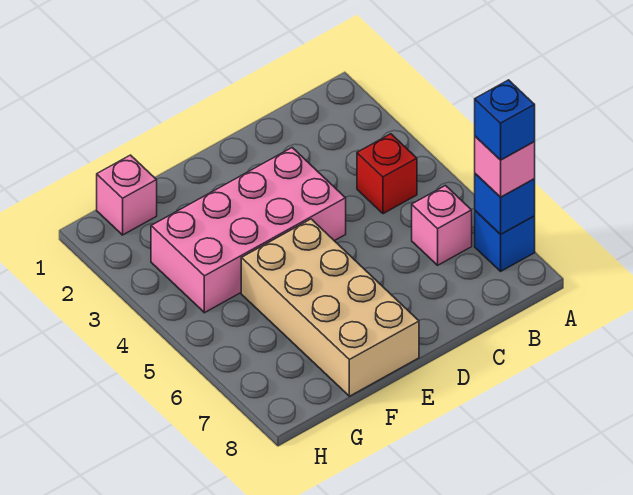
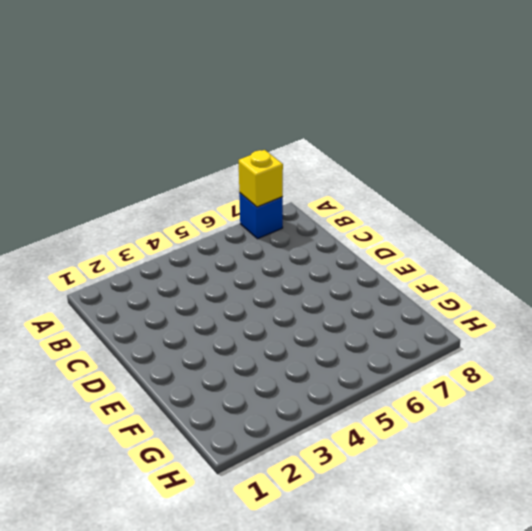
yellow 1x1 brick [239,150,283,207] -> blue 1x1 brick [475,174,535,234]
none -> red 1x1 brick [357,134,417,214]
none -> pink 1x1 brick [412,186,472,265]

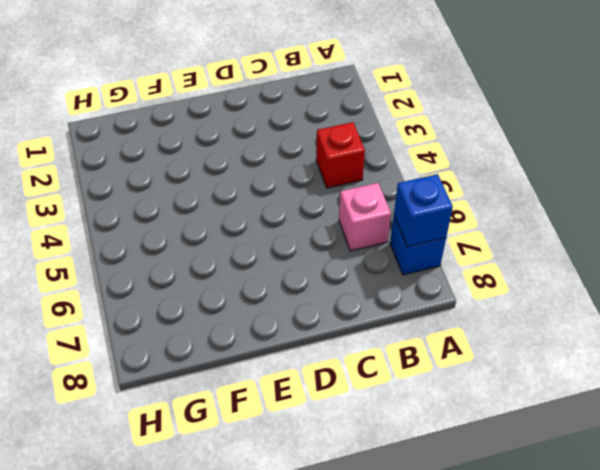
none -> pink 2x4 brick [151,148,346,313]
none -> tan 2x4 brick [241,219,419,396]

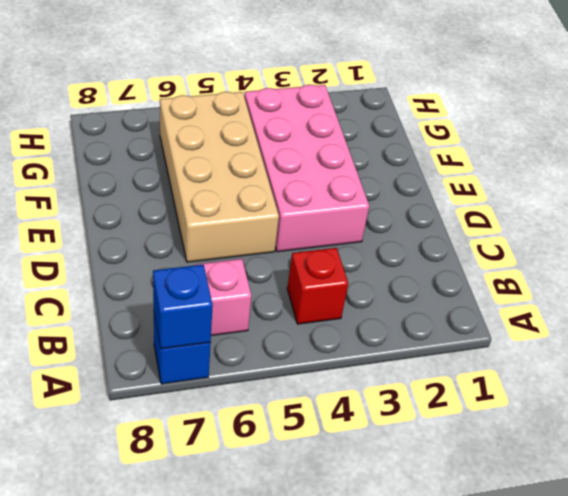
tan 2x4 brick [160,92,279,262] -> tan 2x4 brick turned to [241,219,419,396]
none -> pink 1x1 brick [97,155,157,235]
none -> pink 1x1 brick [475,136,535,197]

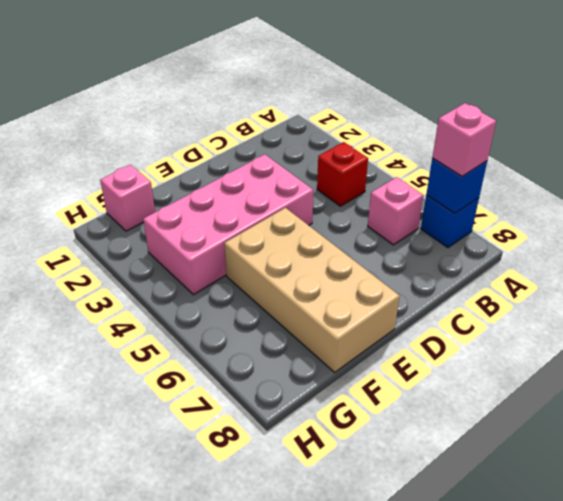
none -> blue 1x1 brick [475,80,535,160]

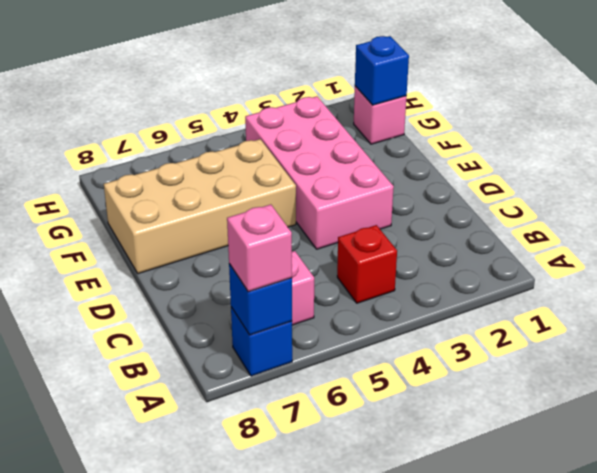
blue 1x1 brick [355,36,409,105] -> blue 1x1 brick moved to [475,80,535,160]

